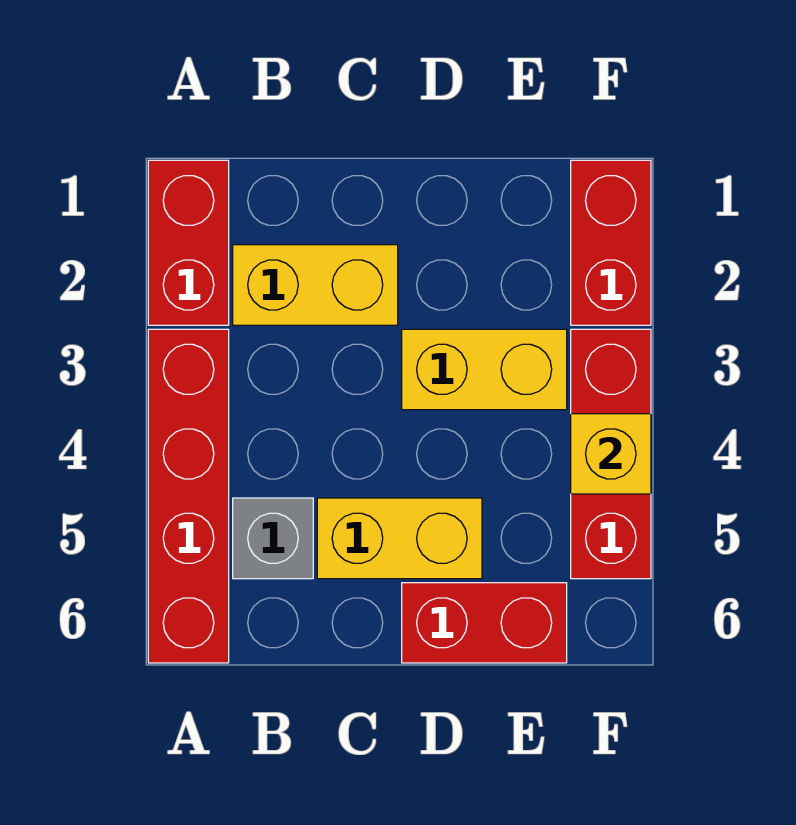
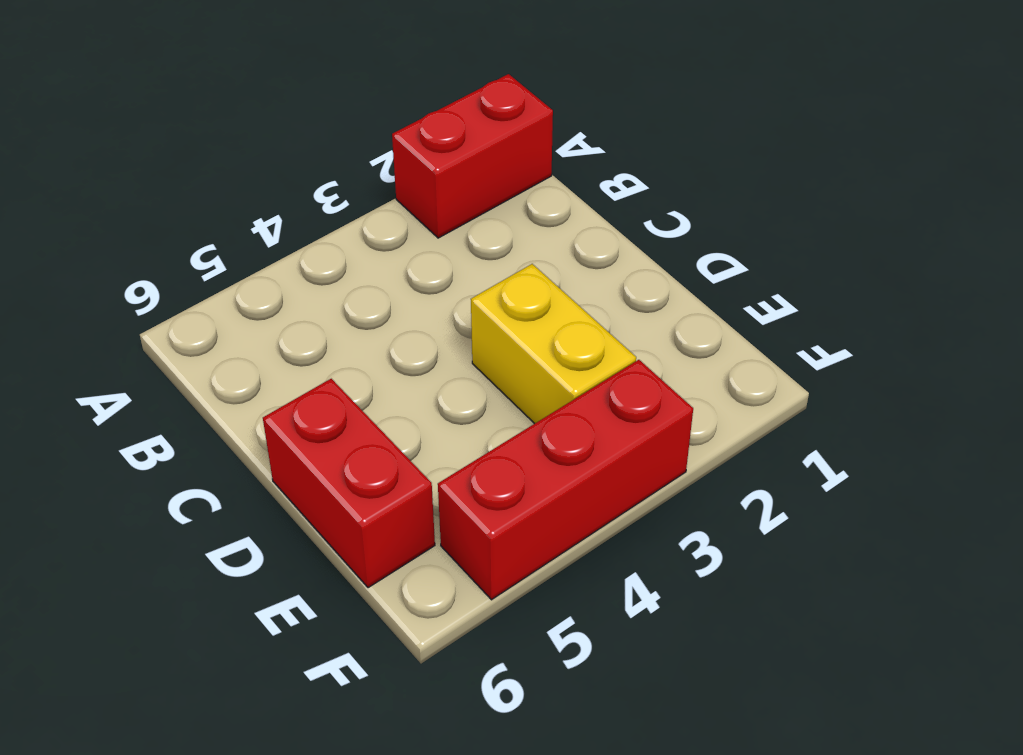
none -> red 1x4 brick [148,329,229,663]
none -> yellow 1x2 brick [233,245,398,325]

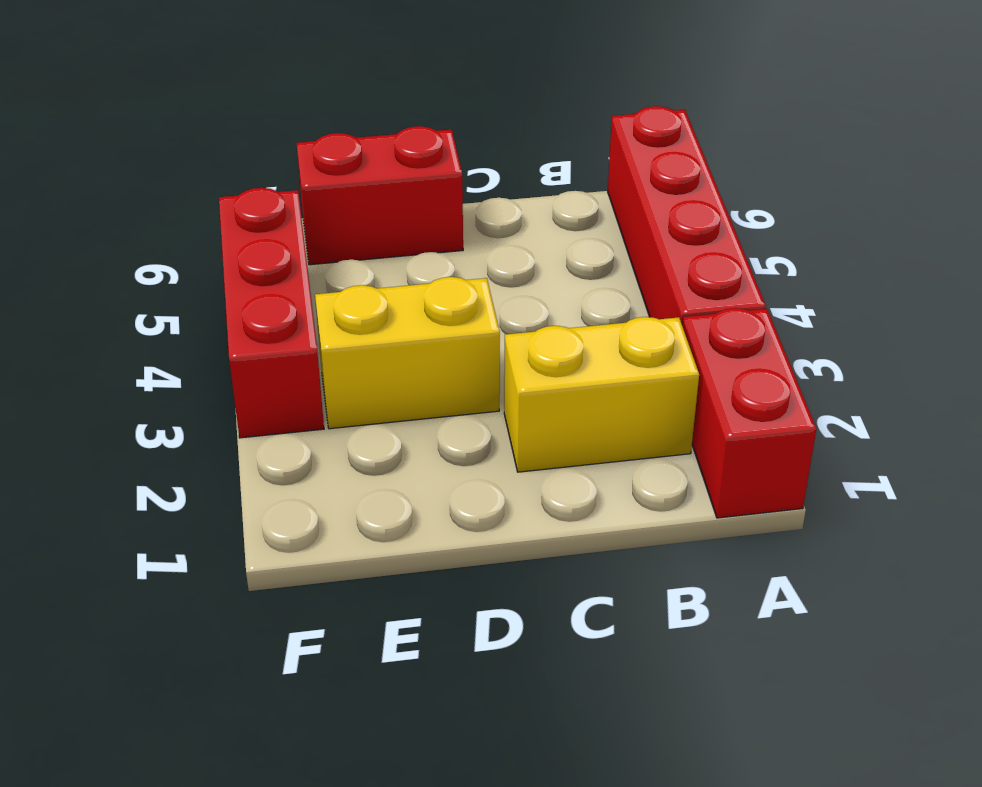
none -> grey 1x1 brick [233,498,313,579]
none -> yellow 1x2 brick [317,498,482,579]

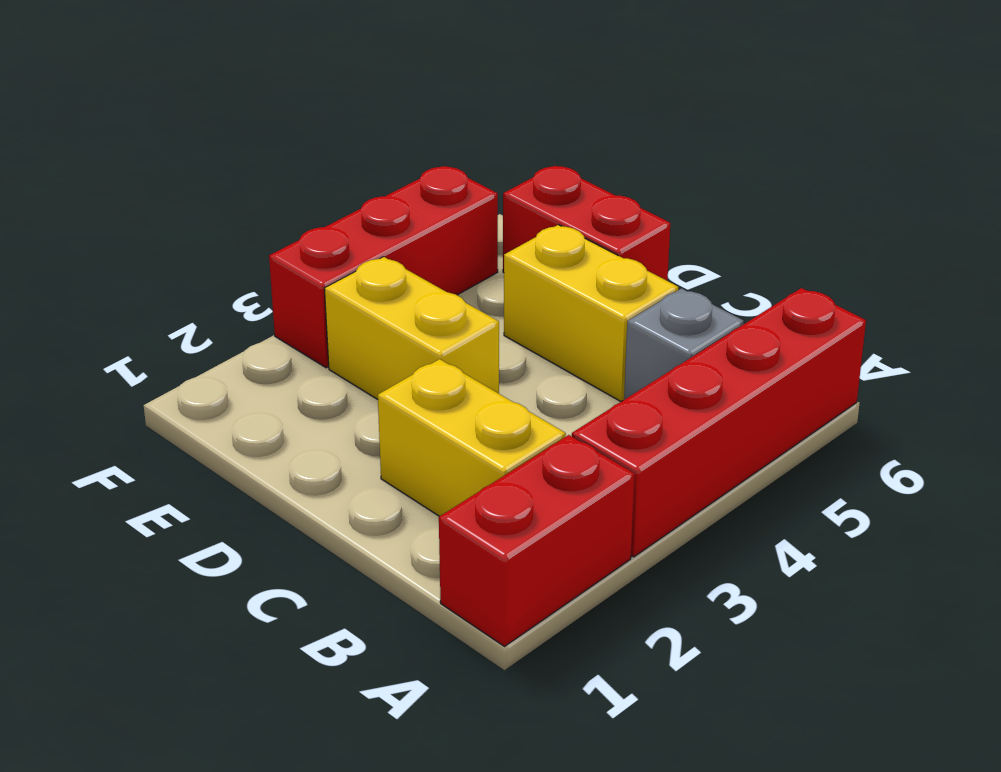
none -> red 1x2 brick [571,160,651,325]
none -> yellow 1x1 brick [571,414,651,494]

